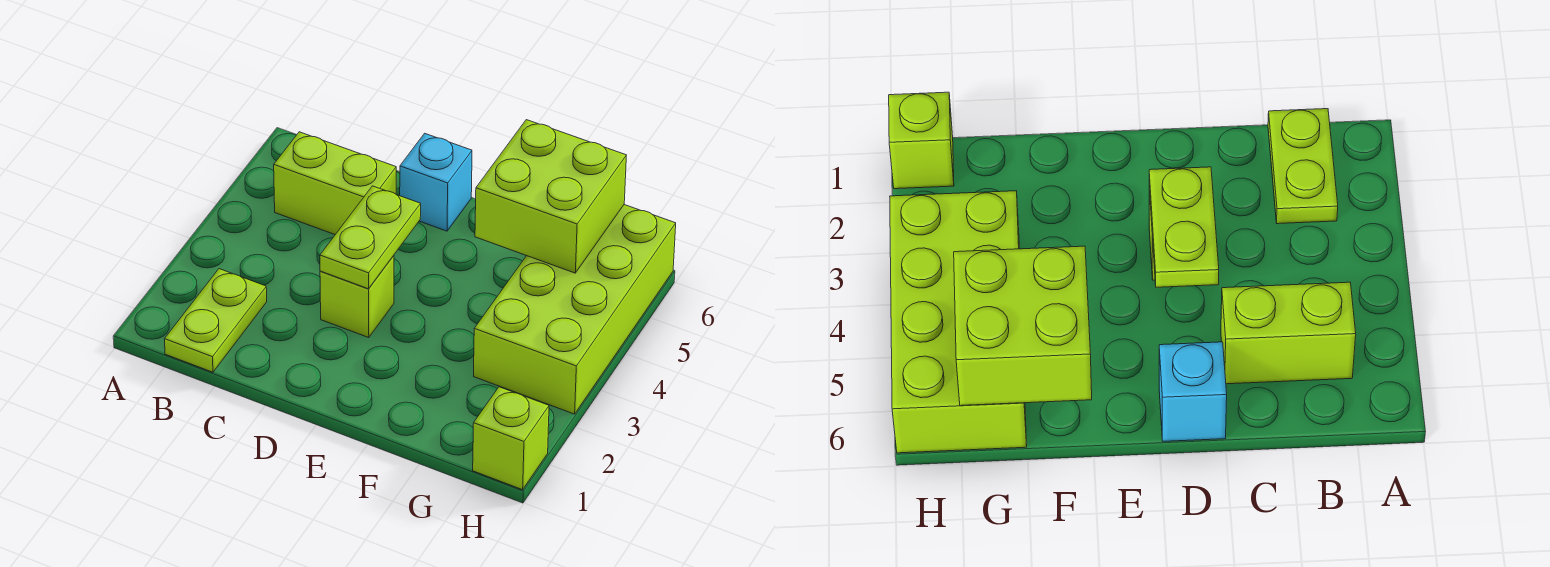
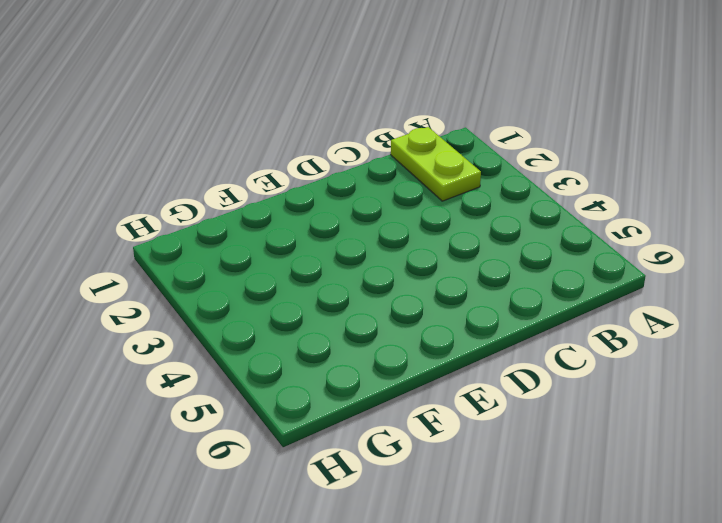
none -> lime 1x2 brick [274,132,396,234]
none -> lime 1x1 brick [320,256,394,338]

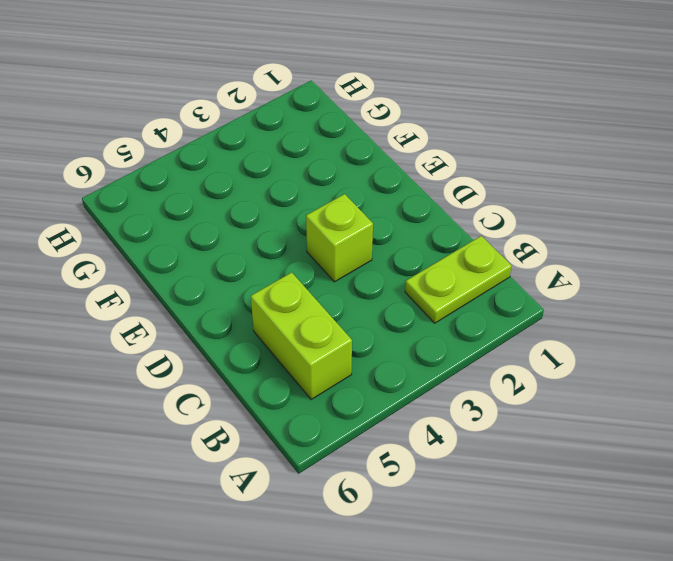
none -> cyan 1x1 brick [400,133,472,231]
none -> lime 2x4 brick [474,205,676,414]

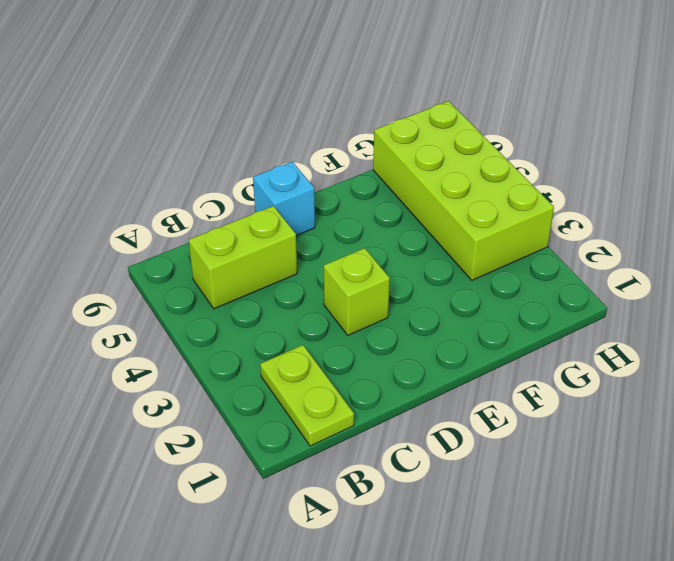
none -> lime 1x1 brick [473,387,549,490]
none -> lime 1x2 plate [320,186,421,289]

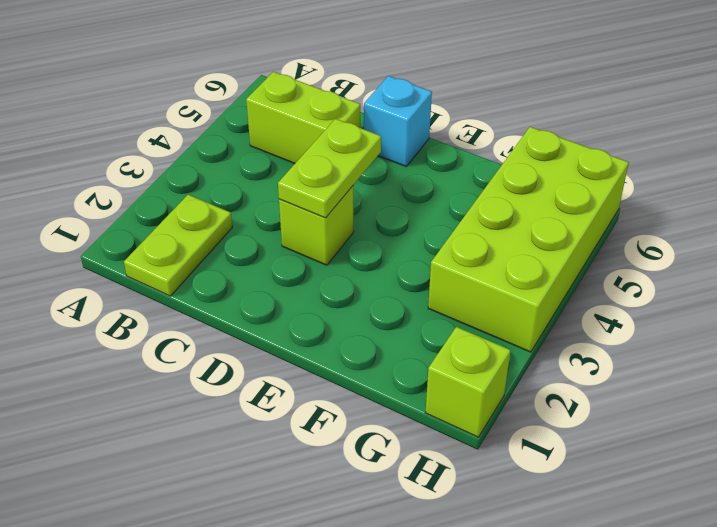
none -> lime 2x2 brick [475,120,626,273]

